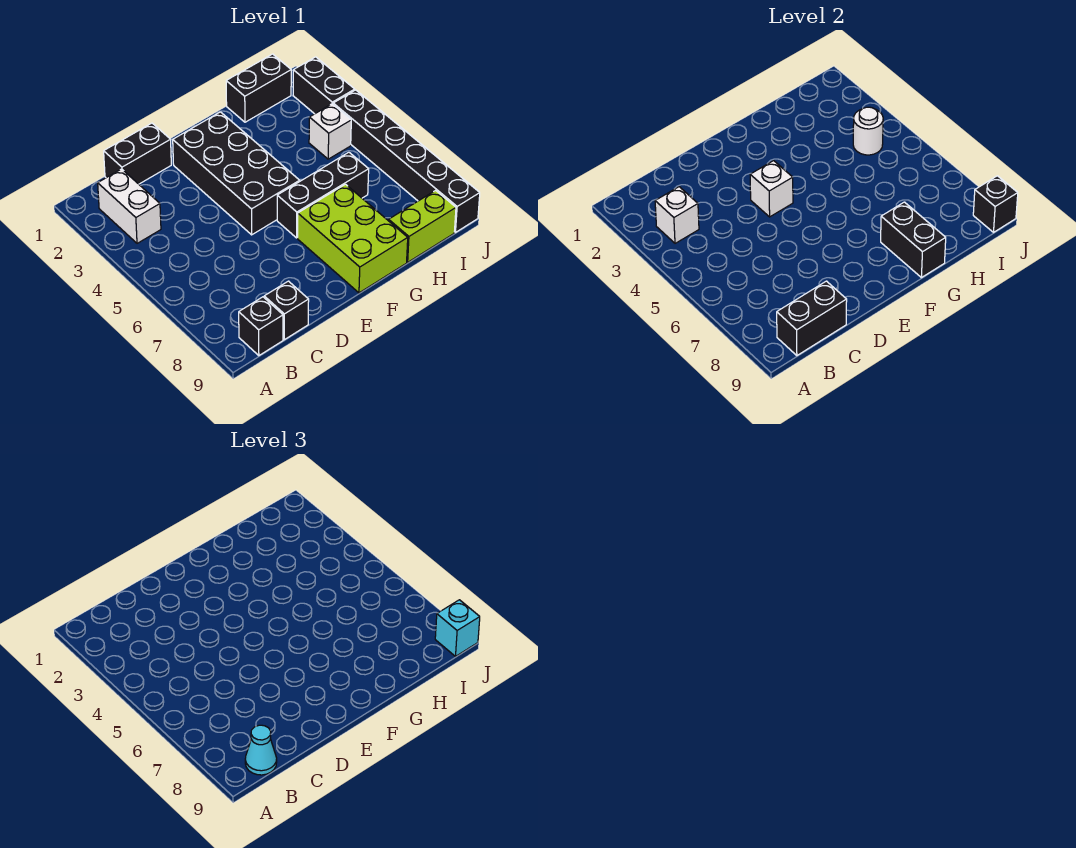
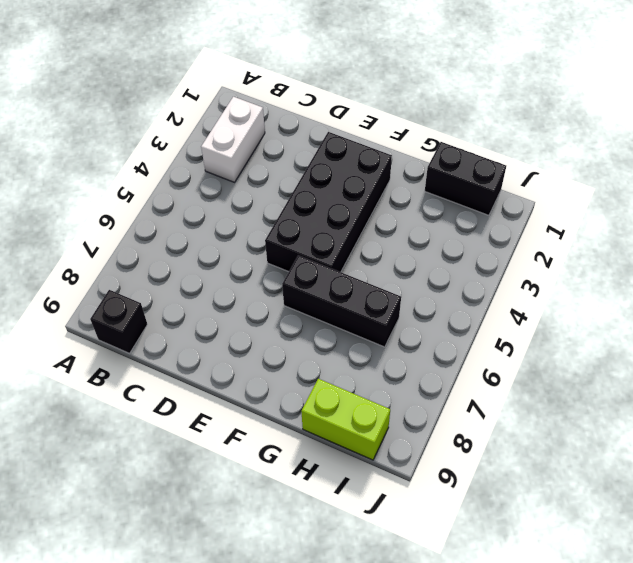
none -> black 1x2 brick [104,123,171,184]
none -> black 1x1 brick [264,281,309,340]
none -> lime 2x3 brick [298,184,408,293]

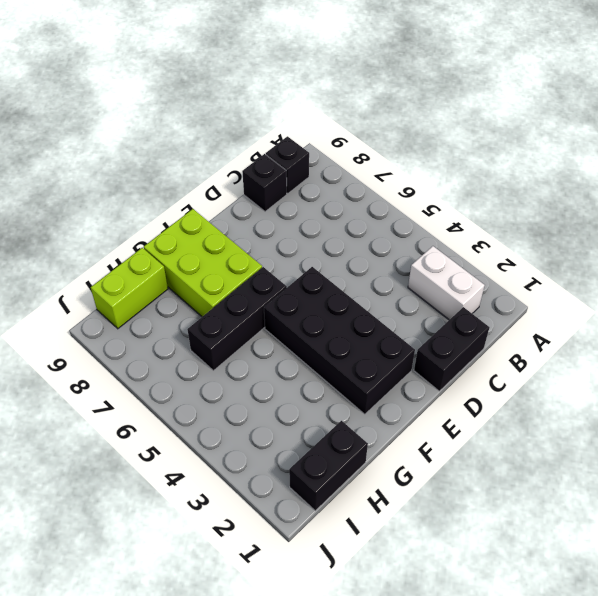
none -> white 1x1 brick [309,104,351,159]
none -> black 1x2 brick [293,57,355,114]
none -> black 1x6 brick [333,90,480,232]

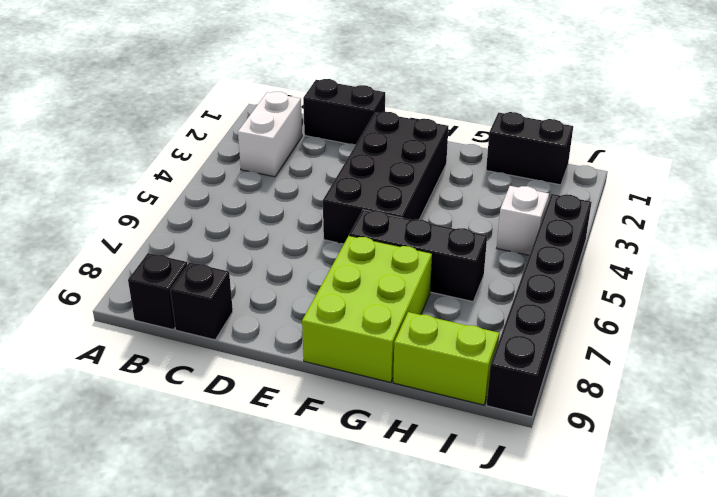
none -> black 1x2 brick [293,57,355,114]
none -> white 1x1 brick [655,187,699,243]
none -> black 1x2 brick [777,281,847,356]

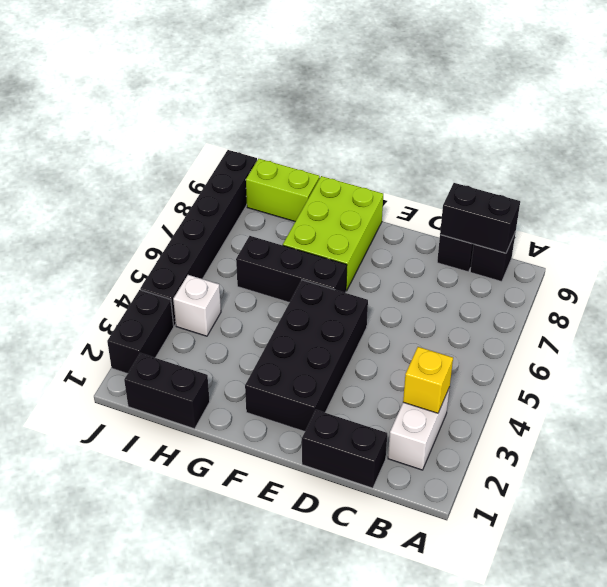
yellow 1x1 brick [403,347,453,413] -> white 1x1 brick [655,187,699,243]
none -> white 1x1 brick [750,161,793,217]
none -> black 1x2 brick [881,202,946,278]
none -> white 1x1 round brick [853,107,883,155]

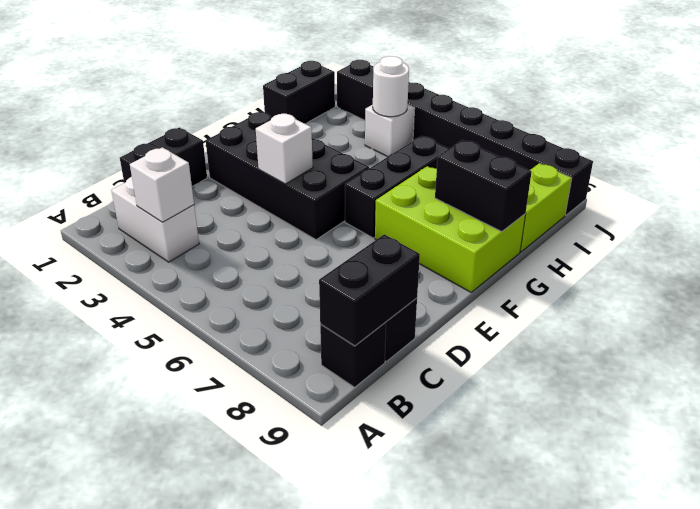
none -> black 1x1 brick [973,176,1018,232]
none -> cyan 1x1 cone [245,725,277,775]
none -> cyan 1x1 brick [435,600,480,656]

